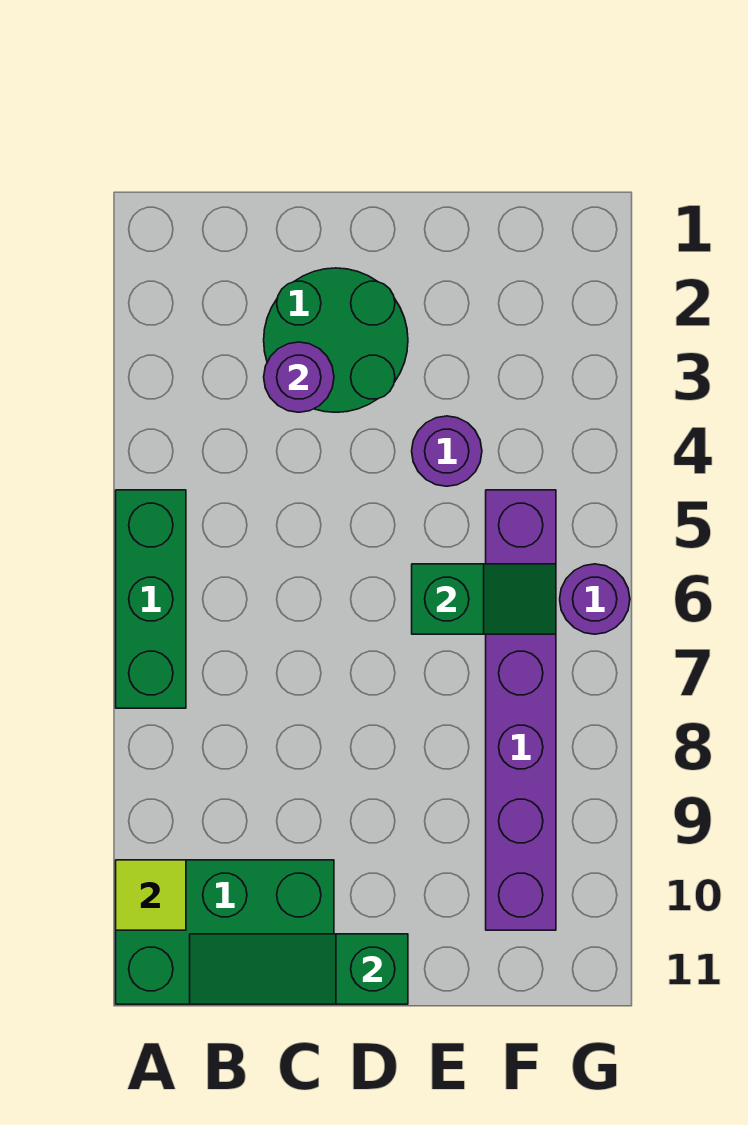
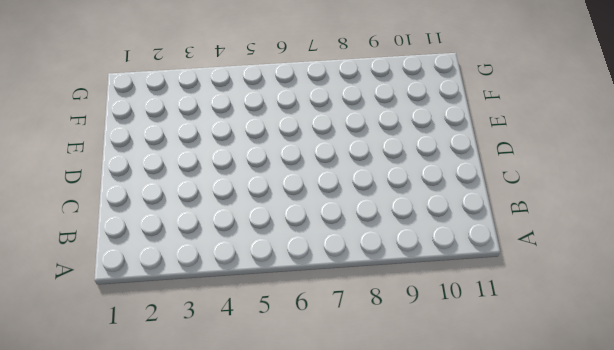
none -> green 1x3 brick [116,490,186,708]
none -> green 2x3 brick [116,860,334,1004]

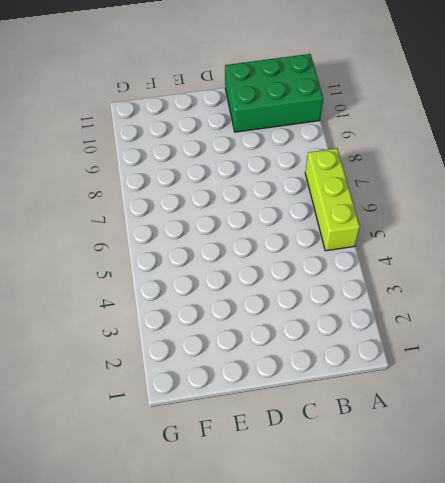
lime 1x3 brick [305,148,360,251] -> green 1x3 brick [116,490,186,708]
none -> green 2x2 round brick [264,268,408,412]
none -> purple 1x1 round brick [412,416,482,486]

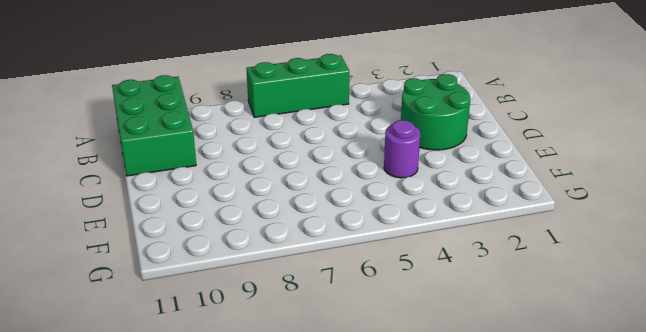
none -> purple 1x6 brick [486,490,556,930]
none -> purple 1x1 round brick [560,564,630,634]

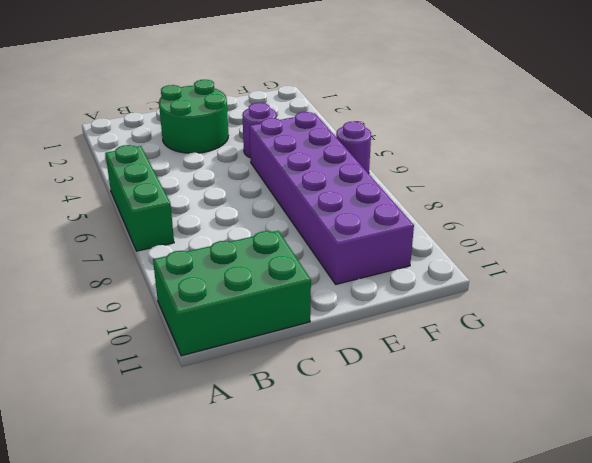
purple 2x6 brick [250,112,414,284] -> purple 1x6 brick [486,490,556,930]
none -> lime 1x1 tile [116,860,186,930]
none -> green 1x3 slope [190,934,408,1004]

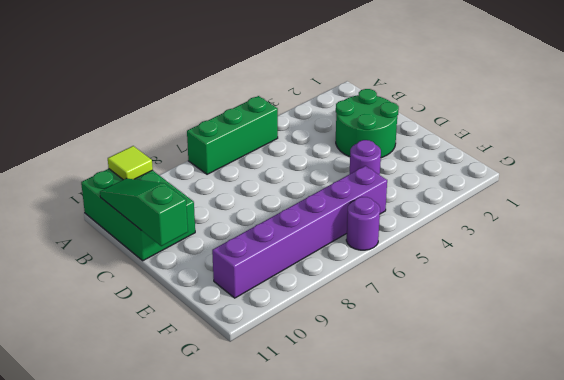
none -> purple 1x1 round brick [264,342,334,412]
none -> green 1x2 slope [412,564,556,634]

